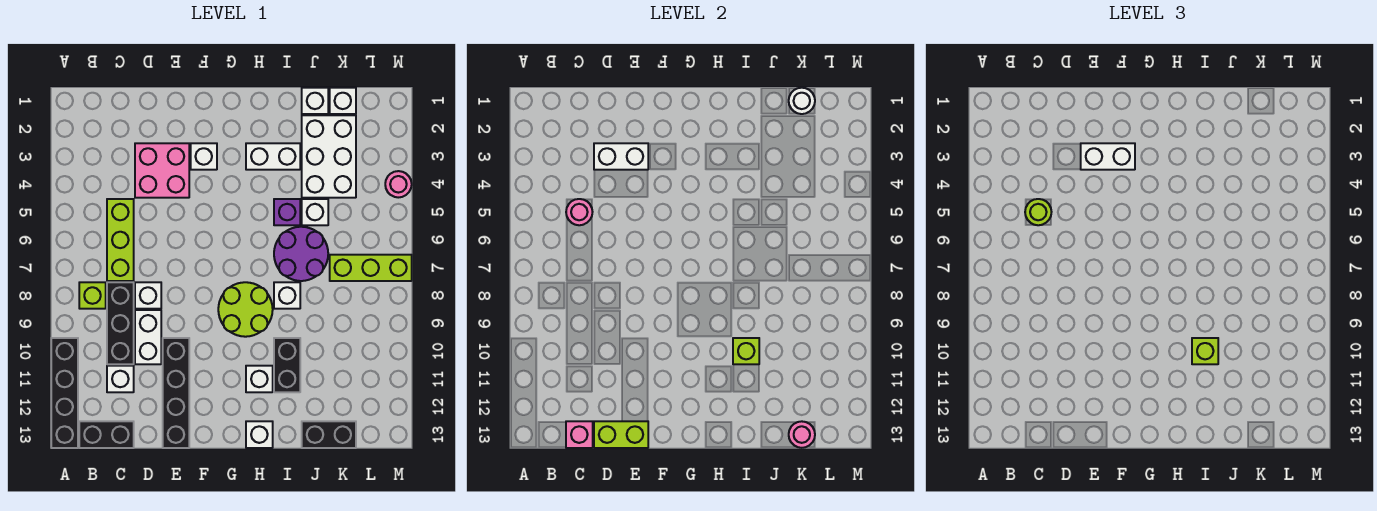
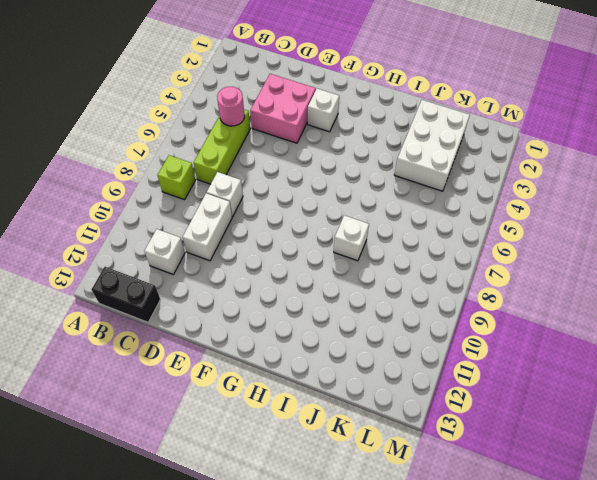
none -> black 1x4 brick [51,338,78,448]
none -> black 1x3 brick [107,282,134,364]
none -> black 1x4 brick [163,338,189,448]
none -> lime 2x2 round brick [218,282,273,337]

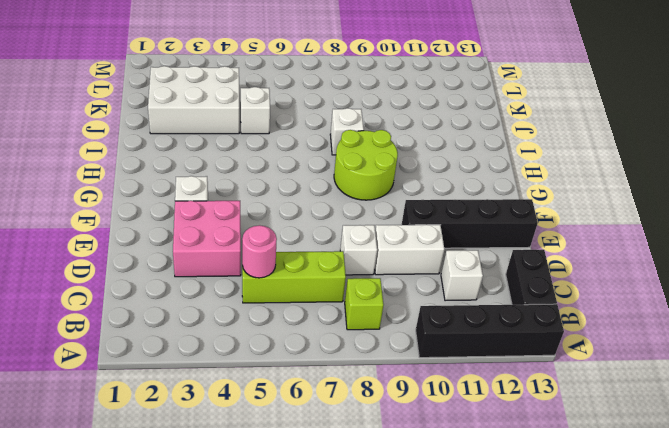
none -> black 1x3 brick [107,282,134,364]
none -> white 1x2 brick [246,143,300,170]
none -> white 1x1 brick [246,366,273,392]
none -> white 1x1 brick [246,421,273,448]

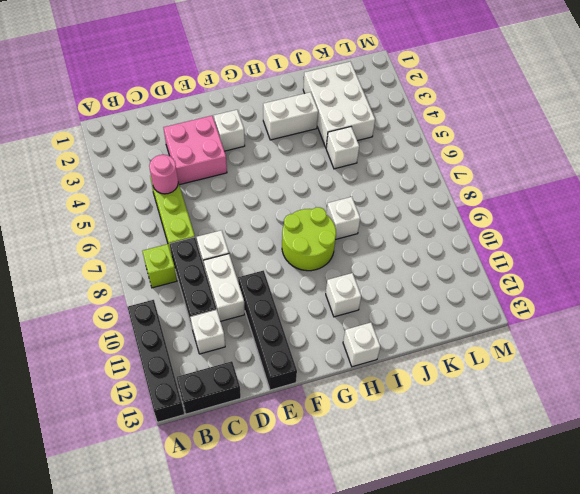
none -> purple 1x1 brick [274,199,300,225]
none -> purple 2x2 round brick [274,227,328,281]
none -> black 1x2 brick [274,338,300,392]
none -> white 1x1 brick [302,88,328,114]

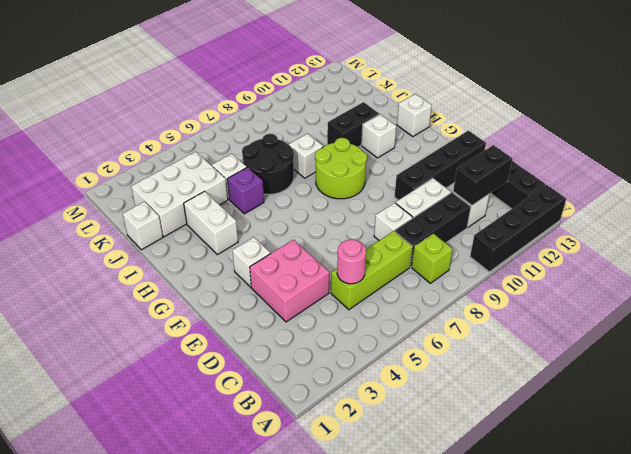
black 1x2 brick [453,145,512,205] -> black 1x2 brick turned to [302,421,356,448]
black 2x2 round brick [242,134,294,194] -> purple 2x2 round brick [274,227,328,281]
none -> white 1x1 brick [330,88,356,114]
none -> lime 1x3 brick [330,255,412,281]
none -> pink 1x1 round brick [385,171,412,198]
none -> pink 1x1 brick [566,421,593,448]

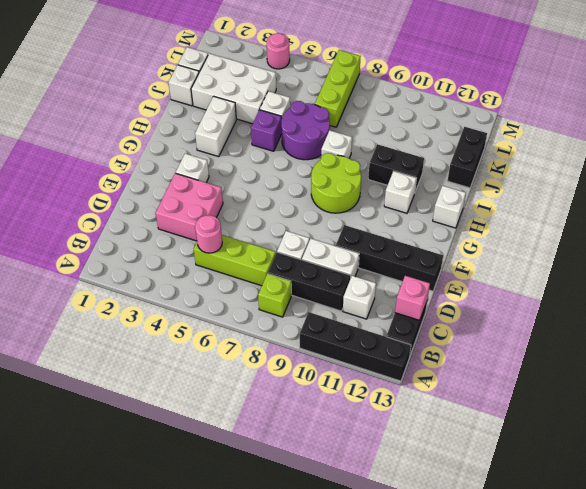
none -> white 1x2 brick [594,143,648,170]
none -> lime 1x2 brick [594,421,648,448]
none -> lime 1x1 brick [733,338,759,364]
none -> white 1x1 round brick [789,88,815,114]

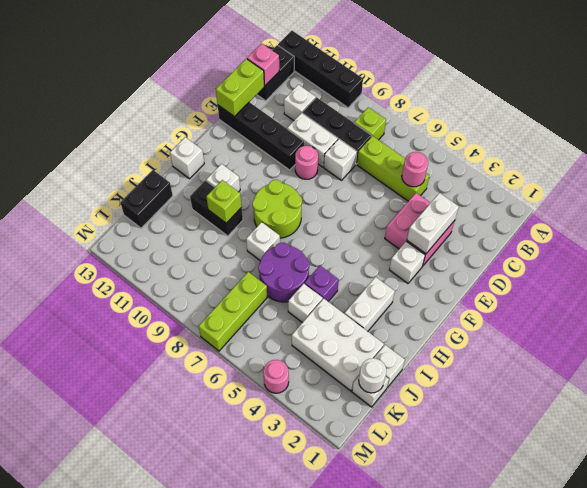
pink 1x1 round brick [295,146,318,179] -> pink 1x1 round brick moved to [789,421,815,448]
none -> lime 1x1 round brick [1025,199,1051,225]
none -> white 1x2 brick [1081,143,1135,170]
none -> lime 1x1 brick [1192,338,1218,364]

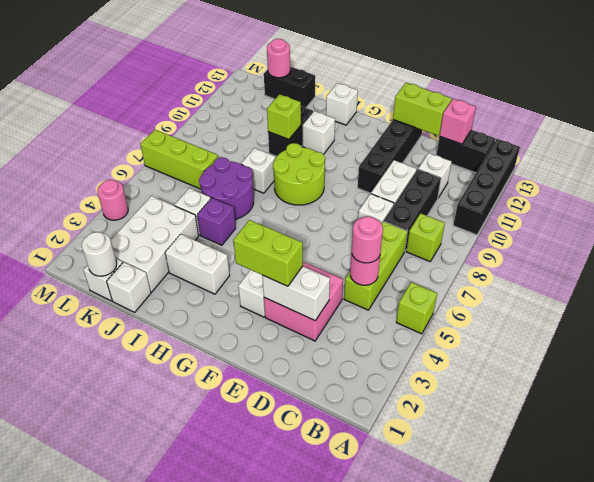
lime 1x1 brick [396,282,437,334] -> lime 1x1 brick moved to [1192,338,1218,364]
pink 1x1 round brick [352,216,383,263] -> lime 1x1 round brick [1025,199,1051,225]
lime 1x2 brick [234,220,303,286] -> white 1x2 brick [1081,143,1135,170]

